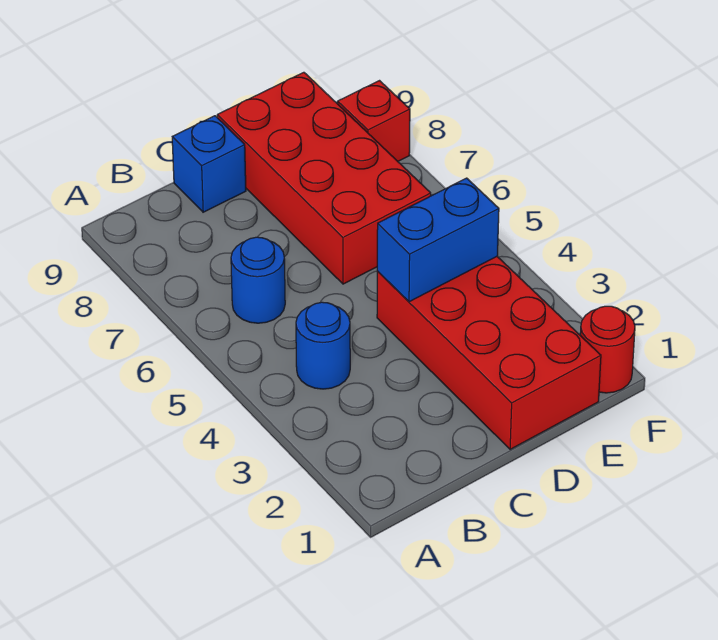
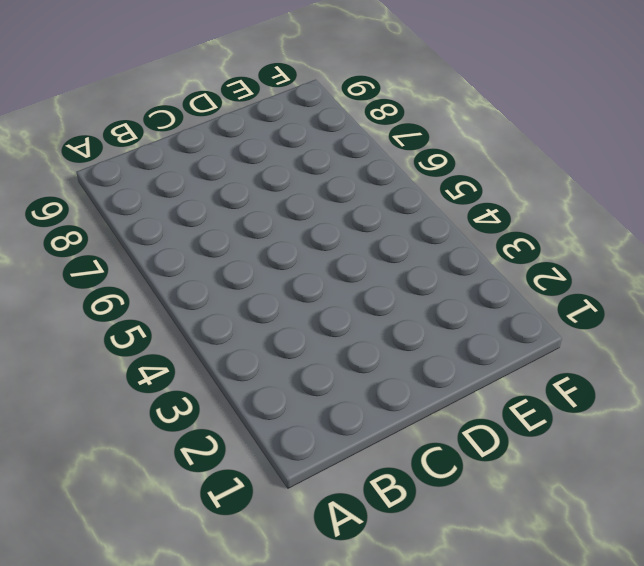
none -> blue 1x1 round brick [296,302,350,389]
none -> blue 1x1 round brick [231,237,285,323]

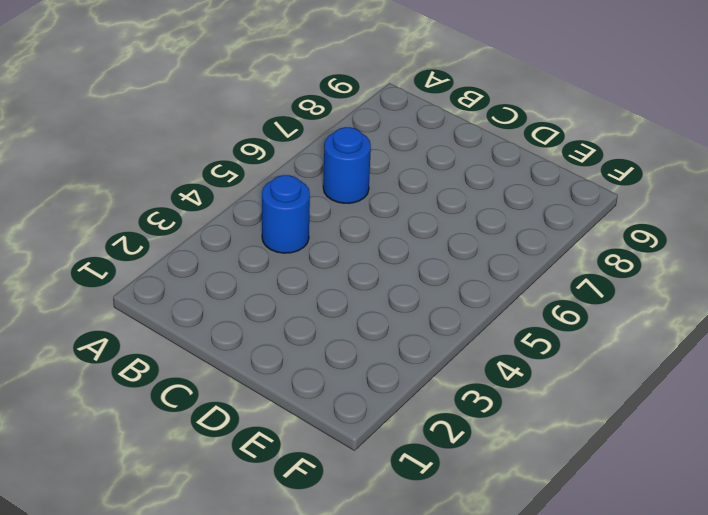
none -> blue 1x1 brick [172,116,246,212]
none -> red 2x4 brick [377,257,601,449]

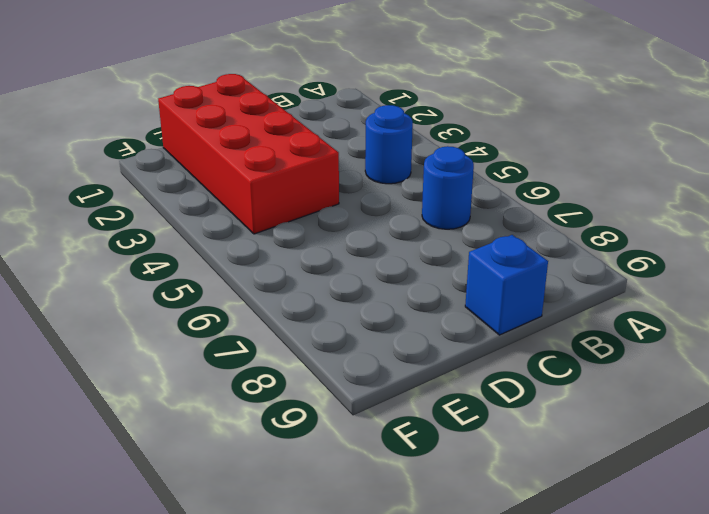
none -> red 2x4 brick [217,72,431,284]
none -> red 1x1 round brick [580,306,635,393]

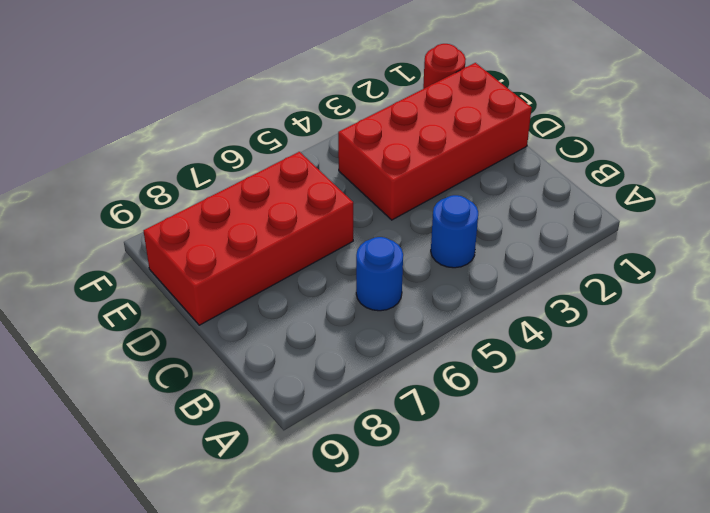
none -> blue 1x1 brick [172,116,246,212]
none -> red 1x1 brick [338,81,410,161]

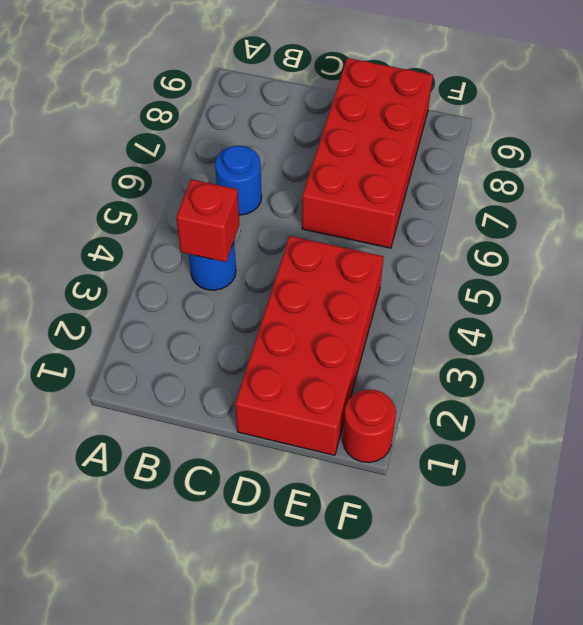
red 1x1 brick [176,179,240,262] -> red 1x1 brick moved to [338,81,410,161]
none -> blue 1x1 brick [172,116,246,212]
none -> blue 1x2 brick [377,178,499,302]

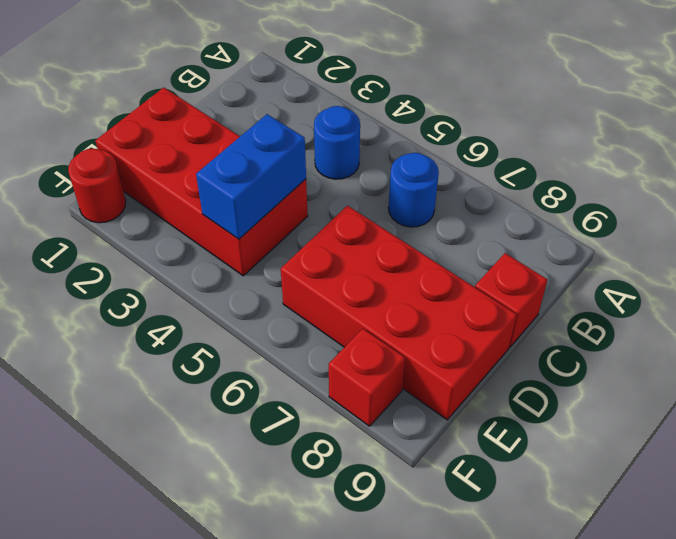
red 1x1 brick [475,253,548,347] -> blue 1x1 brick [172,116,246,212]

